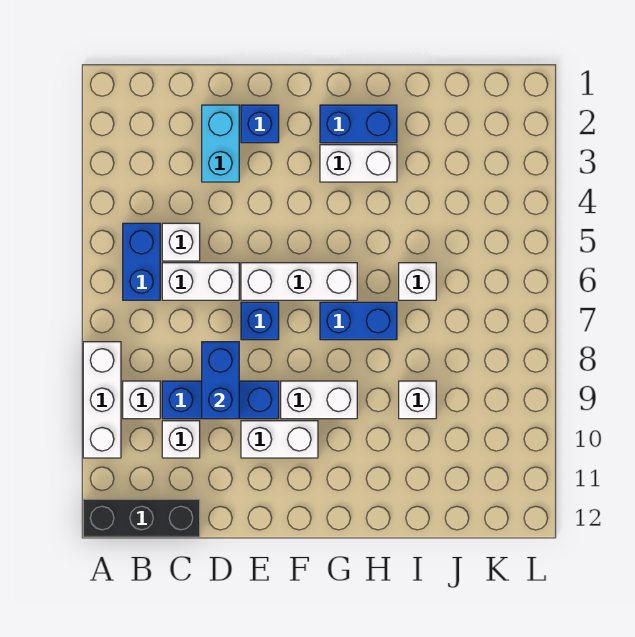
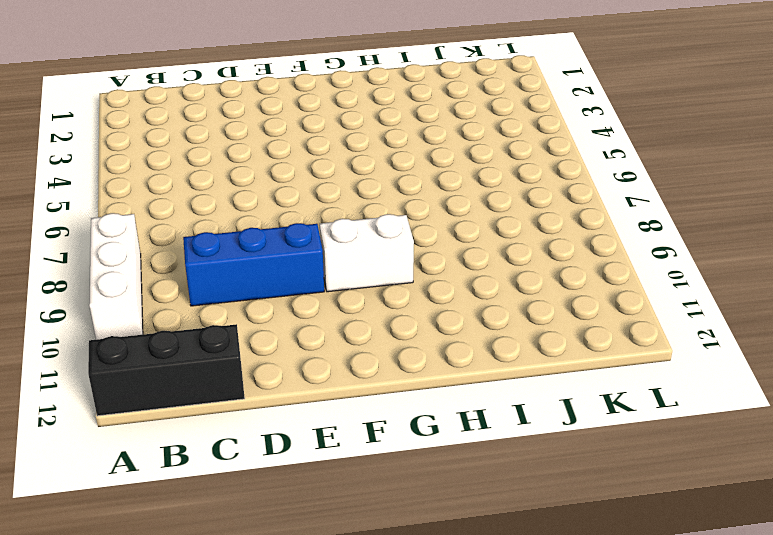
none -> blue 1x2 brick [123,223,160,300]
none -> white 1x1 brick [123,381,160,419]
none -> white 1x1 brick [162,223,200,261]

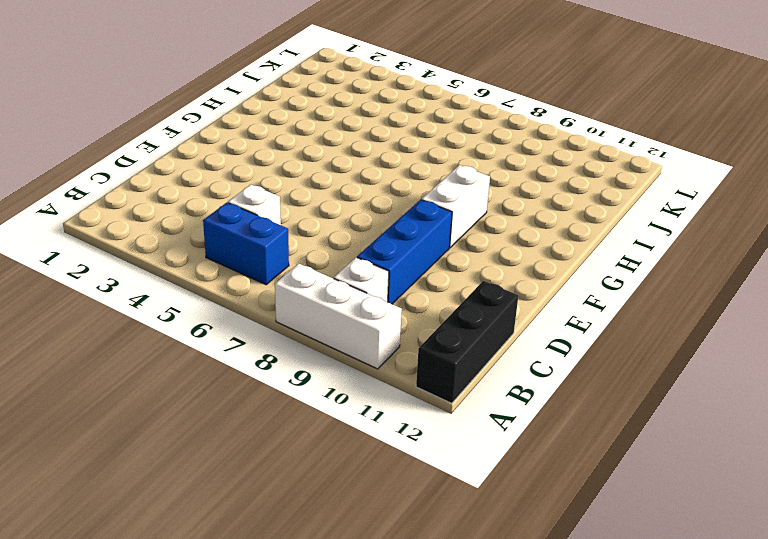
none -> white 1x2 brick [162,263,239,300]
none -> white 1x1 brick [162,421,200,458]
none -> cyan 1x2 brick [202,105,239,182]

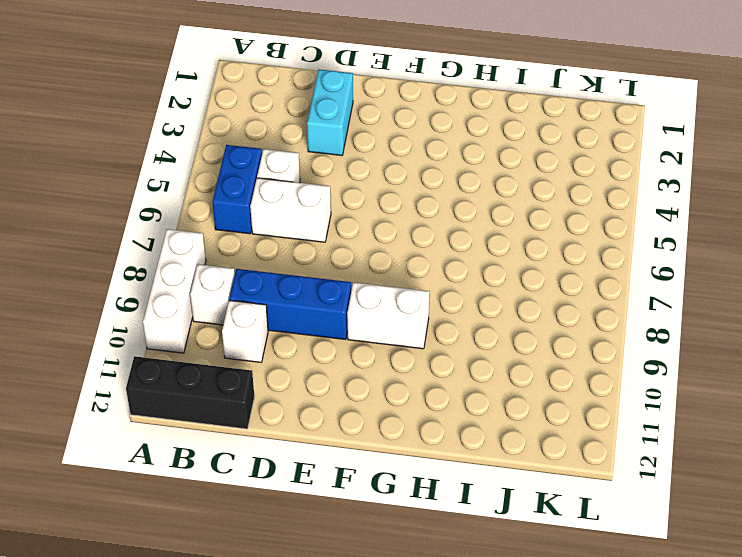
none -> blue 1x1 brick [241,105,279,143]
none -> white 1x3 brick [241,263,357,300]
none -> blue 1x1 brick [241,302,279,340]

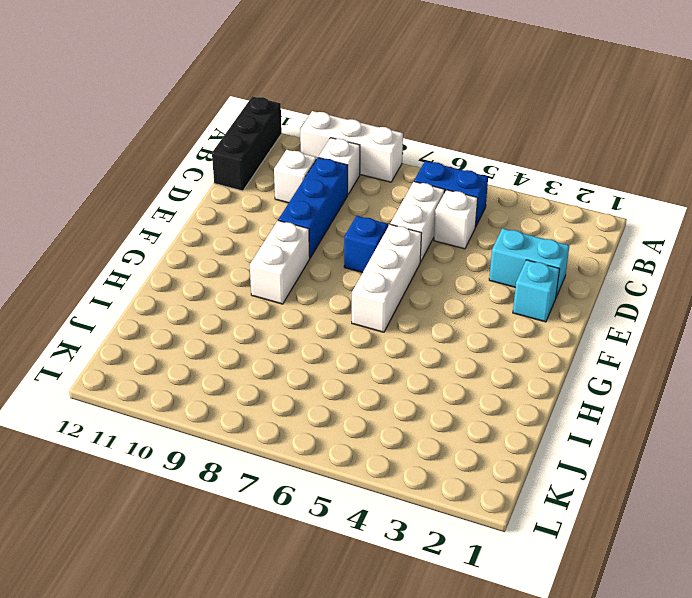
cyan 1x1 brick [513,260,560,322] -> blue 1x1 brick [241,105,279,143]
none -> white 1x2 brick [241,421,318,458]
none -> blue 1x2 brick [320,105,397,143]
none -> white 1x2 brick [320,145,397,182]

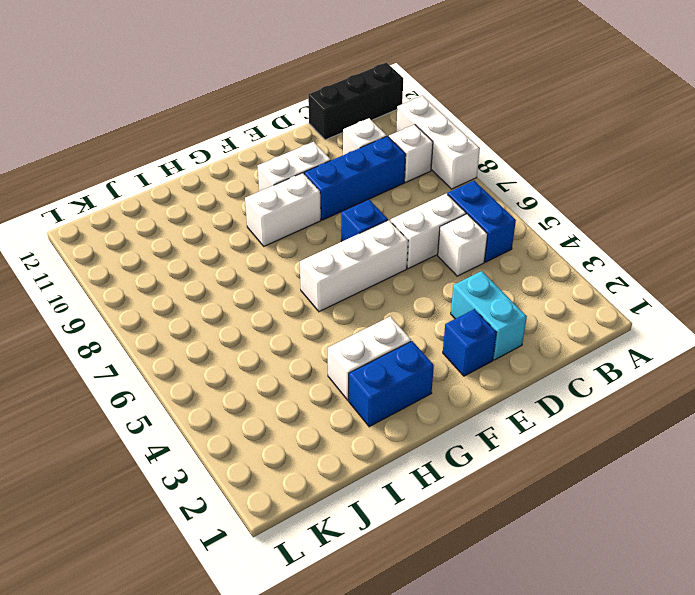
none -> blue 1x2 brick [320,302,397,340]
none -> white 1x1 brick [399,263,436,300]
none -> white 1x1 brick [399,381,436,419]

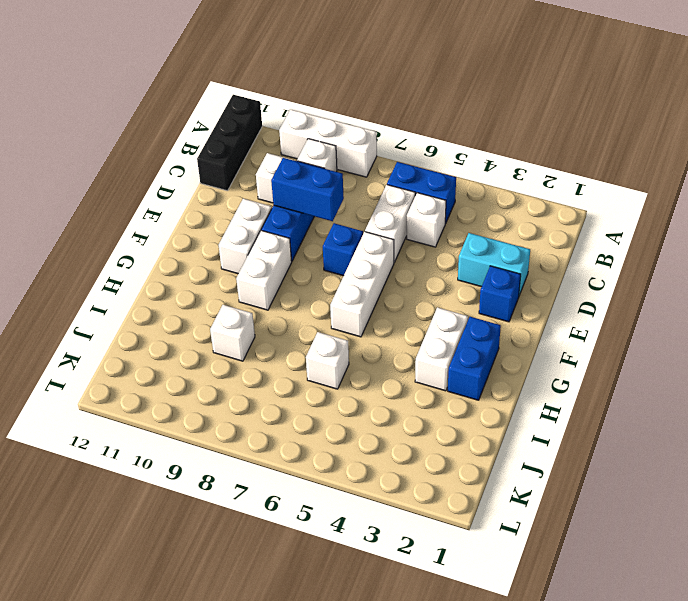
none -> blue 1x2 brick [320,302,397,340]

